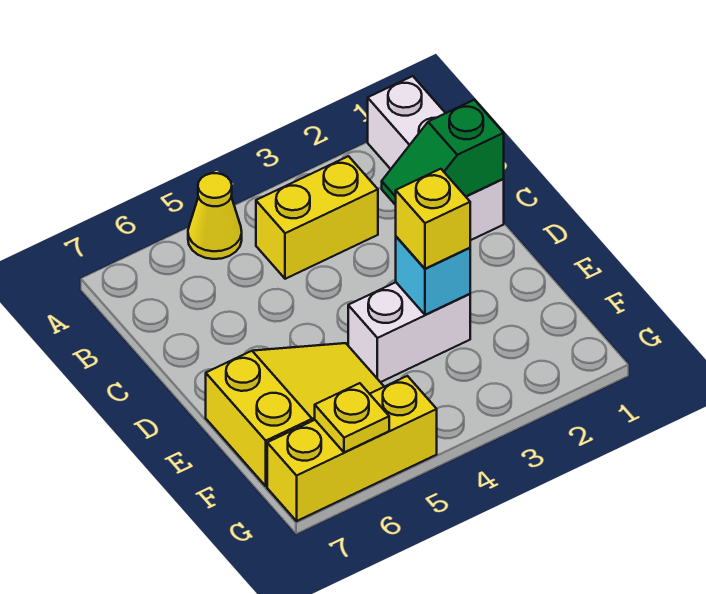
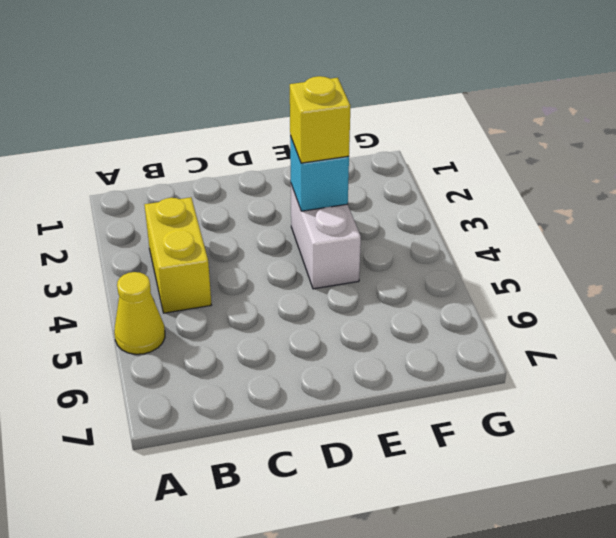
none -> white 1x3 brick [368,76,504,240]
none -> yellow 2x3 slope [206,343,384,486]

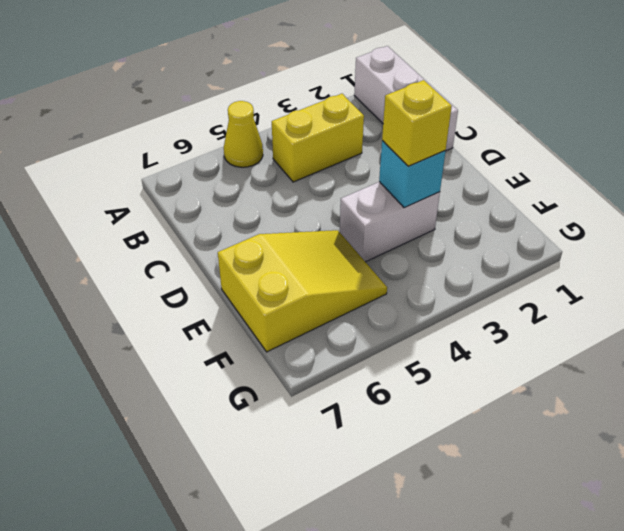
none -> yellow 1x3 brick [267,376,437,521]
none -> green 1x2 slope [382,100,504,205]

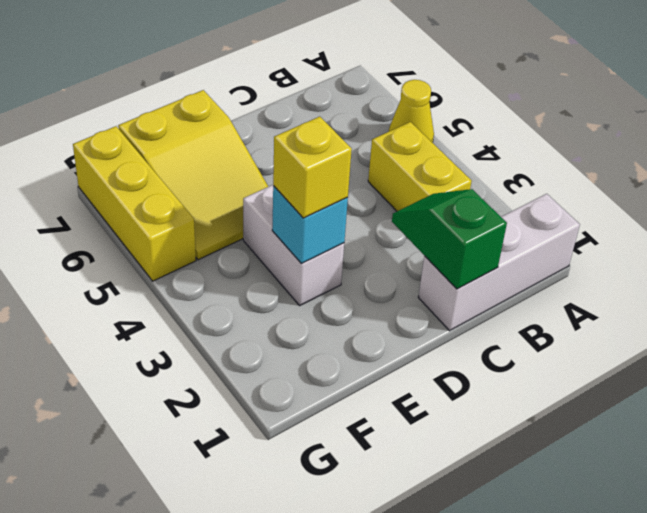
none -> yellow 1x1 plate [315,383,389,452]

